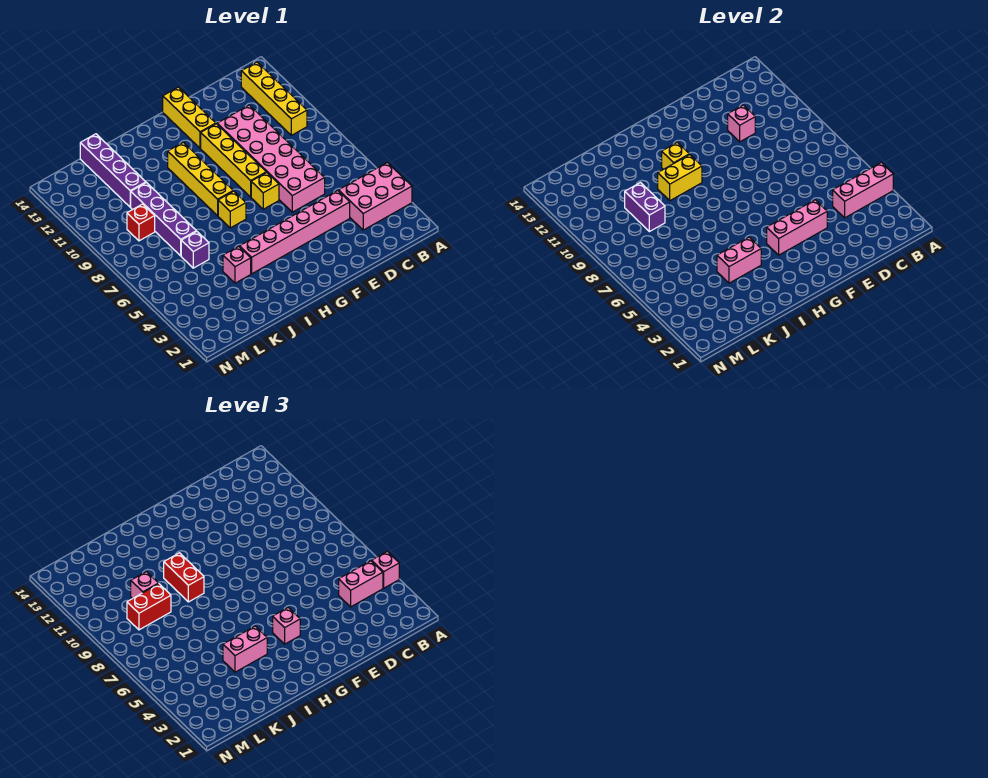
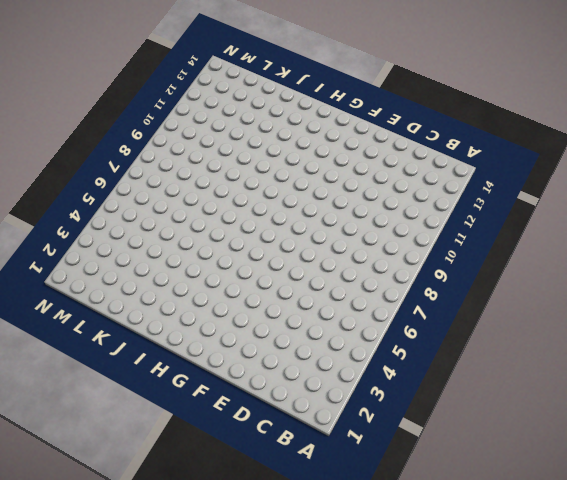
none -> pink 2x3 brick [339,162,412,230]
none -> yellow 1x4 brick [241,62,307,135]
none -> pink 1x6 brick [240,190,350,274]

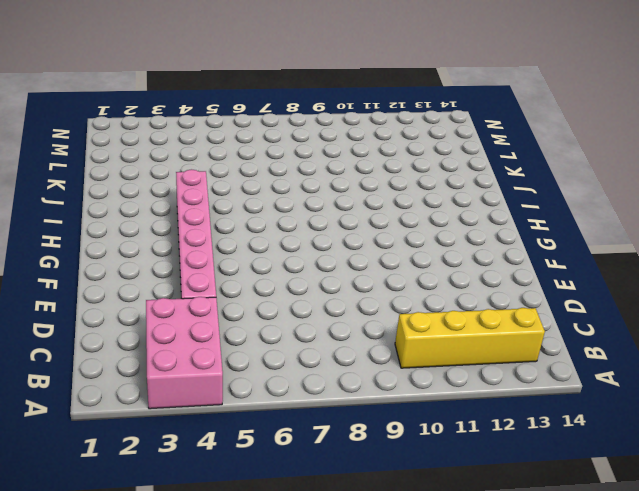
none -> pink 2x6 brick [217,105,325,212]
none -> yellow 1x1 brick [251,172,279,209]
none -> yellow 1x4 brick [201,124,266,197]

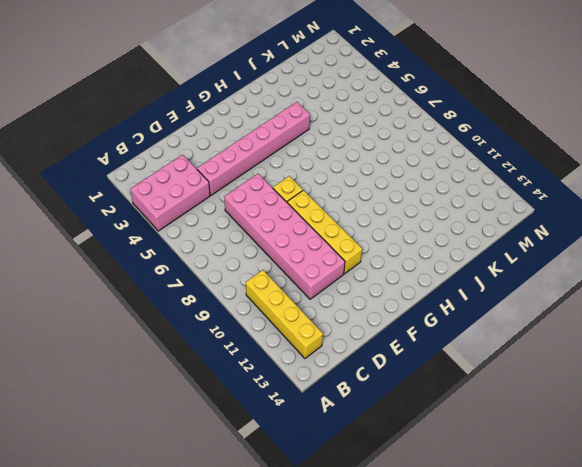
none -> yellow 1x3 brick [163,87,216,148]
none -> yellow 1x1 brick [218,191,246,228]
none -> yellow 1x4 brick [168,142,233,216]

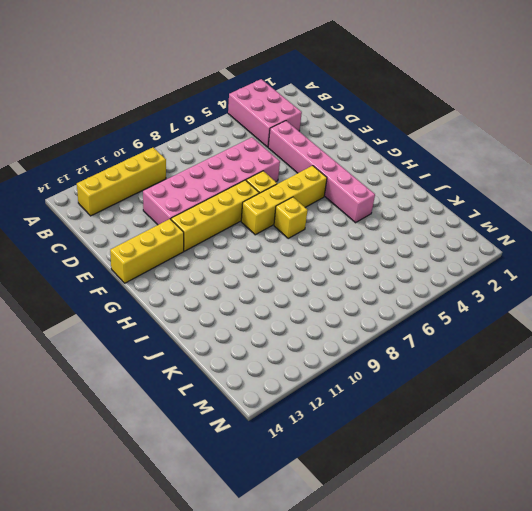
yellow 1x4 brick [241,166,327,235] -> yellow 1x4 brick moved to [168,142,233,216]
none -> pink 1x1 brick [223,246,251,283]
none -> purple 1x1 brick [181,231,209,268]
none -> purple 1x4 brick [131,183,196,256]

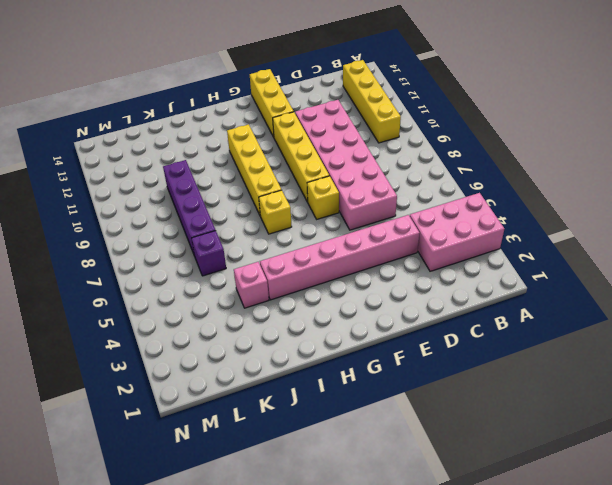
none -> purple 1x4 brick [80,134,146,207]
none -> red 1x1 brick [127,204,155,241]
none -> pink 1x3 brick [833,162,893,218]

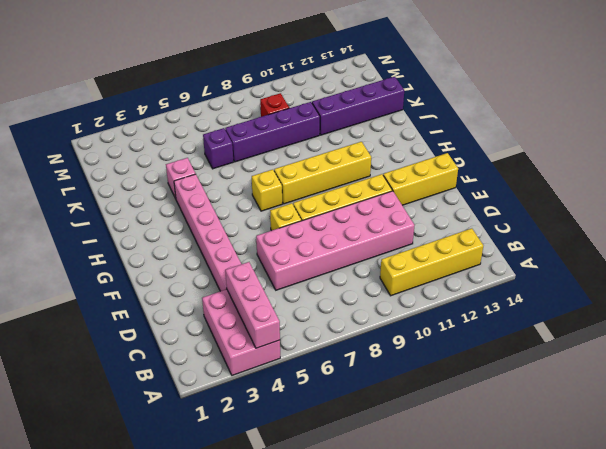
none -> pink 1x1 brick [728,105,755,142]
none -> pink 1x3 brick [767,200,827,255]
none -> yellow 1x2 brick [658,155,702,201]

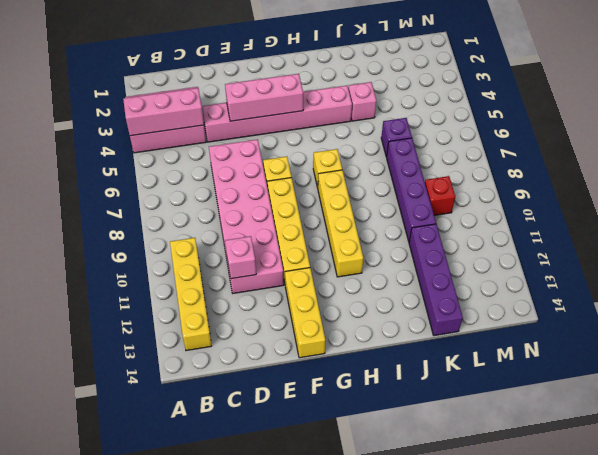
none -> yellow 1x2 brick [658,155,702,201]
none -> yellow 1x1 brick [662,142,689,169]
none -> pink 1x2 brick [717,237,761,283]

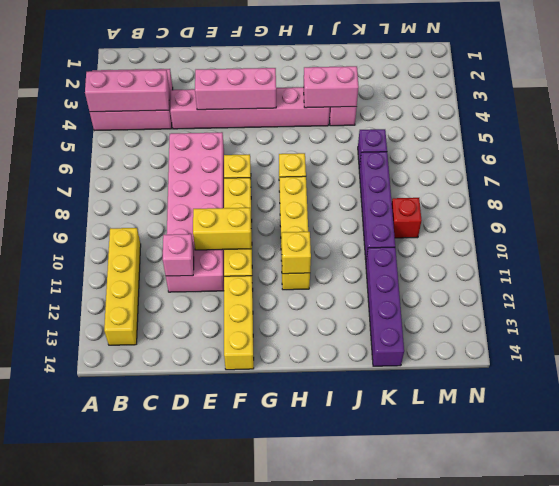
yellow 1x2 brick [193,208,251,250] -> yellow 1x2 brick moved to [658,155,702,201]
none -> purple 1x2 brick [625,183,665,232]
none -> pink 1x1 brick [372,551,399,588]
none -> pink 1x2 brick [339,561,383,607]

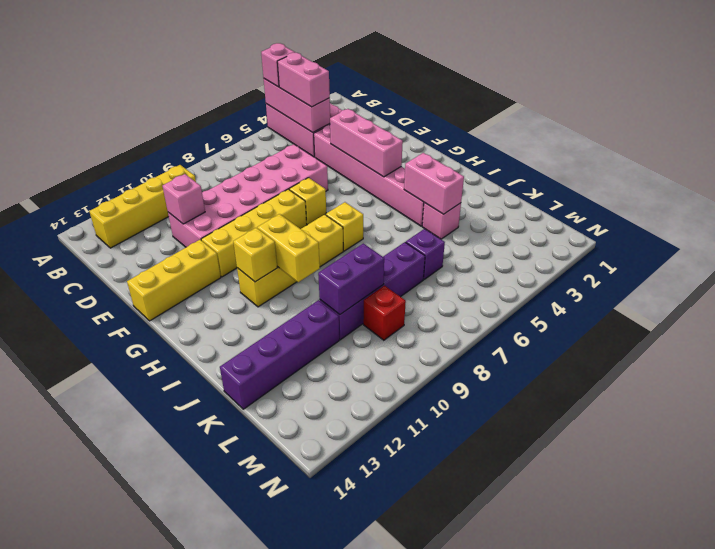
none -> pink 1x1 brick [273,608,300,644]
none -> pink 1x2 brick [223,626,267,672]
none -> red 1x2 brick [164,553,204,602]

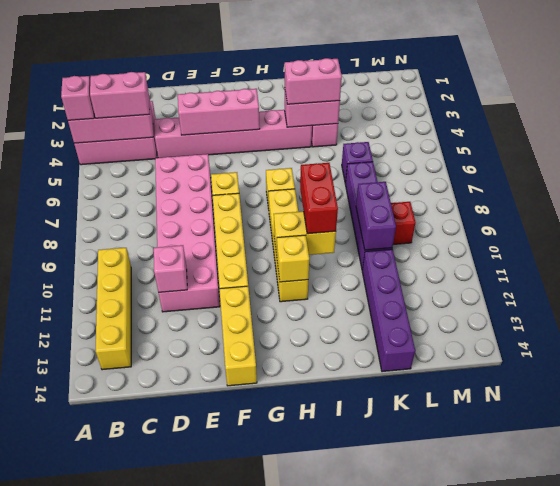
none -> pink 1x1 brick [273,608,300,644]
none -> red 1x2 brick [127,584,171,630]
none -> pink 1x1 brick [131,572,159,599]

